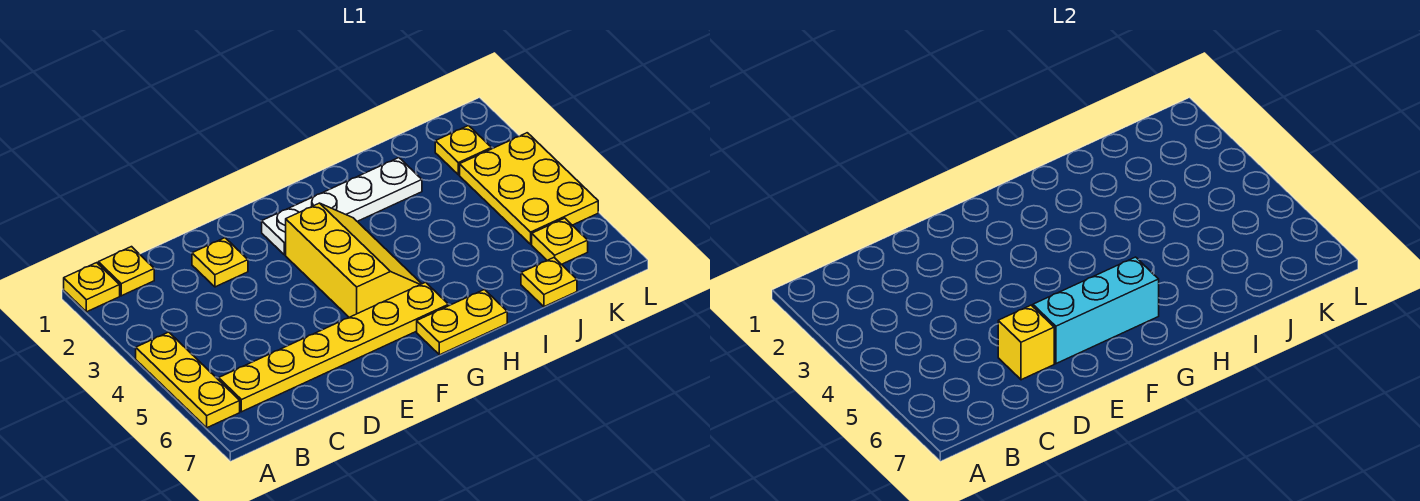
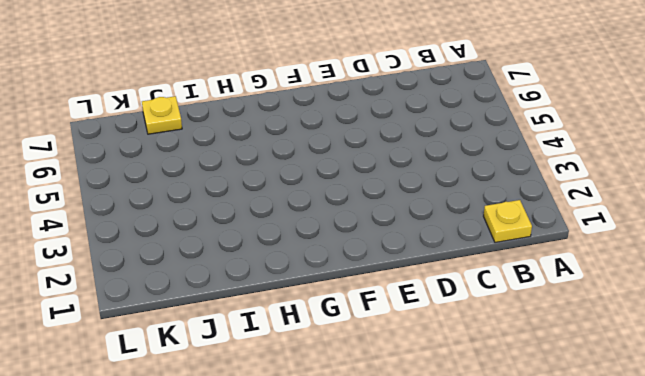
none -> yellow 1x1 plate [64,263,120,312]
none -> yellow 1x3 plate [136,332,240,428]
none -> yellow 1x6 plate [219,282,449,412]

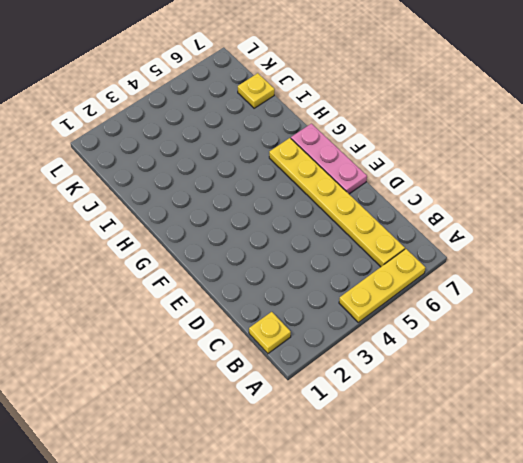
pink 1x3 plate [291,124,367,194] -> yellow 1x2 plate [417,290,507,355]
none -> yellow 1x1 plate [64,263,120,312]
none -> yellow 1x1 plate [192,238,248,287]
none -> white 1x4 plate [262,158,422,255]

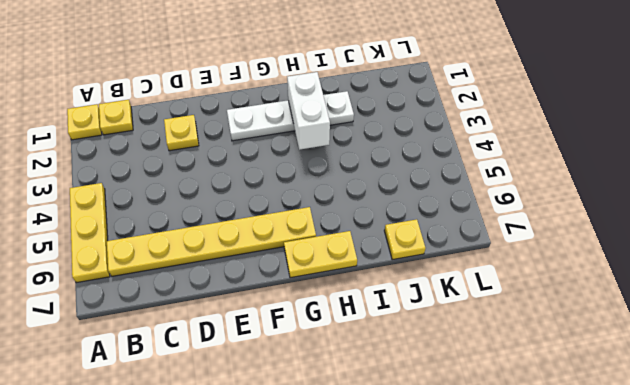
white 1x2 brick [287,72,330,150] -> none
none -> yellow 2x3 slope [286,203,421,317]
none -> yellow 1x1 plate [435,126,491,175]
none -> yellow 2x3 plate [460,133,598,244]

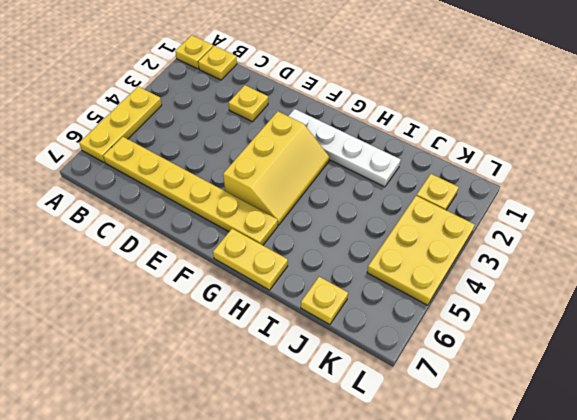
none -> yellow 1x1 plate [532,218,588,264]
none -> yellow 1x1 brick [998,305,1054,380]
none -> cyan 1x3 brick [1033,257,1159,364]

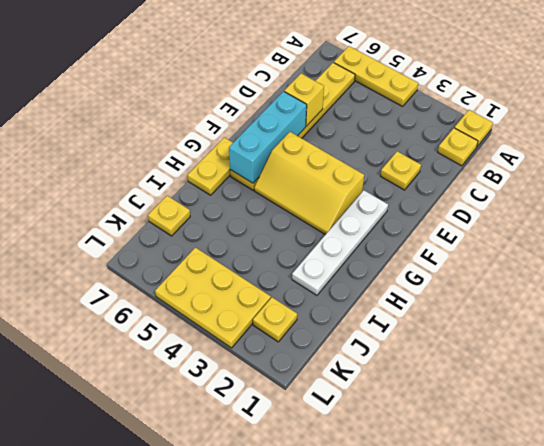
none -> yellow 1x1 plate [532,218,588,264]

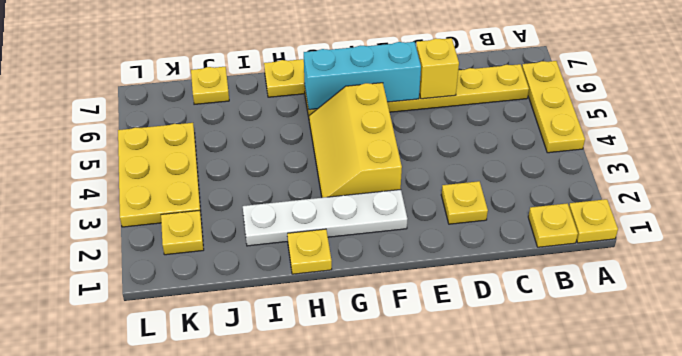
yellow 1x1 plate [287,229,332,274] -> yellow 1x1 plate moved to [532,218,588,264]

